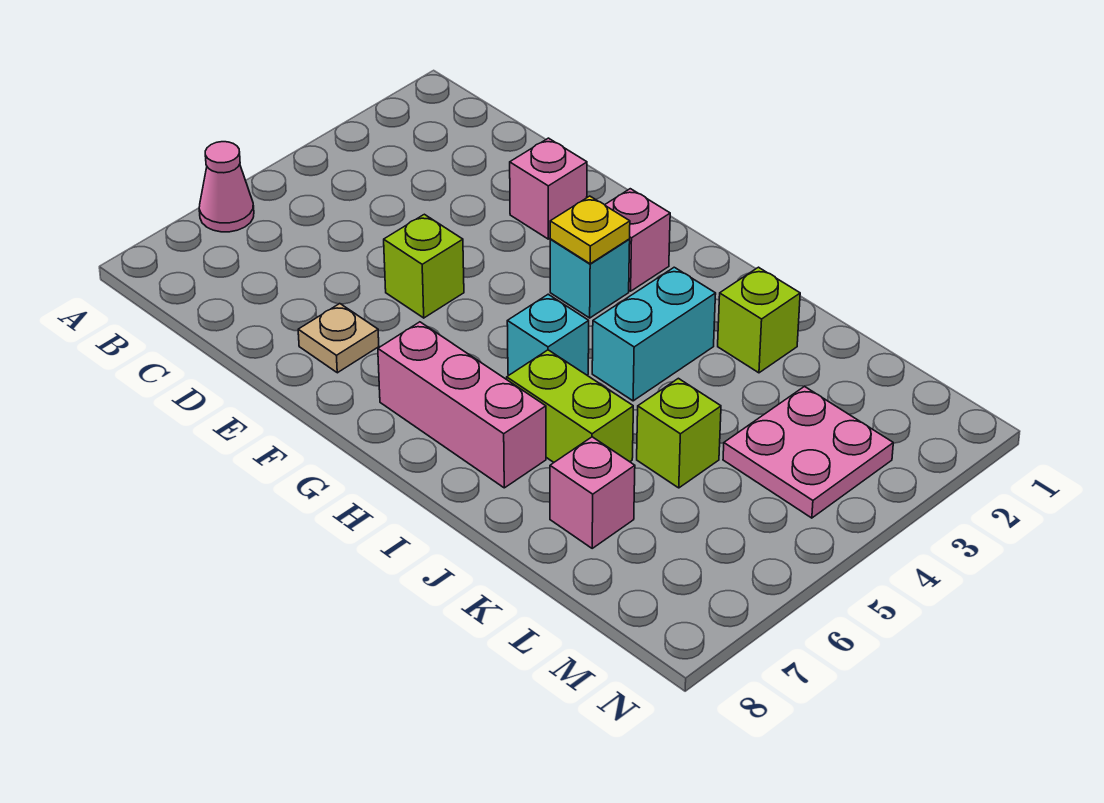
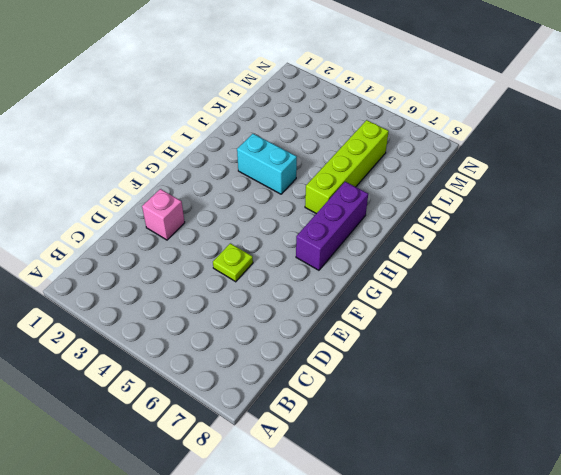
lime 1x1 plate [213,243,253,282] -> lime 1x1 brick [384,214,464,318]
purple 1x3 brick [296,182,368,270] -> pink 1x3 brick [378,322,546,488]
lime 1x4 brick [305,120,389,214] -> lime 1x2 brick [507,350,633,462]
none -> pink 1x1 cone [199,142,254,232]
none -> tan 1x1 plate [298,304,379,373]
none -> pink 1x1 brick [605,189,670,291]

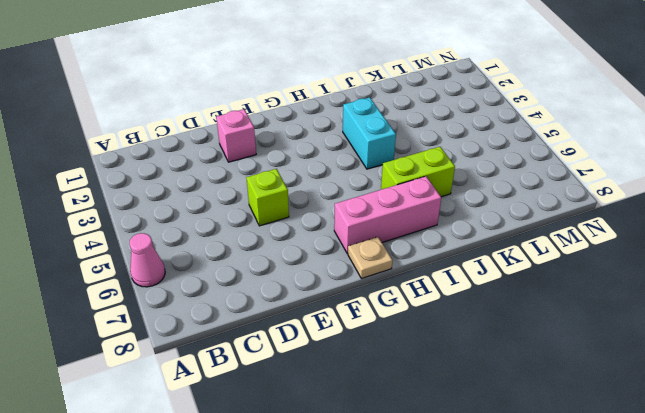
tan 1x1 plate [348,237,392,279] -> tan 1x1 plate moved to [298,304,379,373]
none -> pink 1x1 brick [605,189,670,291]
none -> cyan 1x1 brick [550,239,630,318]
none -> cyan 1x1 brick [507,294,589,375]

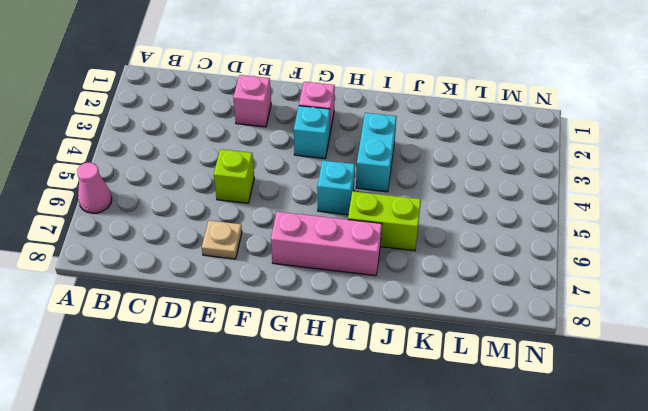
none -> lime 1x1 brick [718,267,800,373]
none -> lime 1x1 brick [637,378,721,488]
none -> pink 1x1 brick [550,437,635,548]

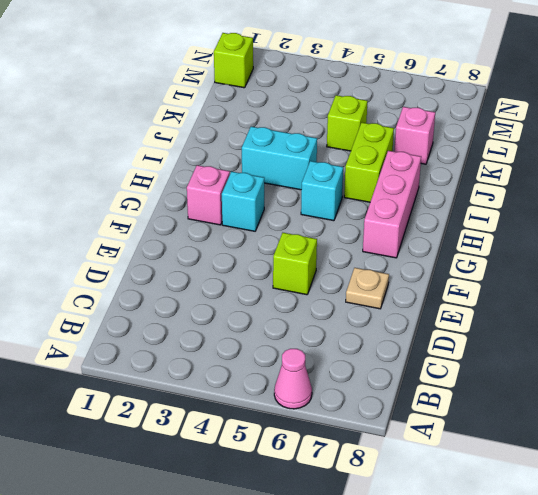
lime 1x1 brick [214,33,253,88] -> lime 1x1 brick moved to [718,267,800,373]
none -> pink 1x1 brick [510,138,587,239]
none -> pink 2x2 plate [723,387,893,518]
none -> yellow 1x1 plate [550,196,630,264]

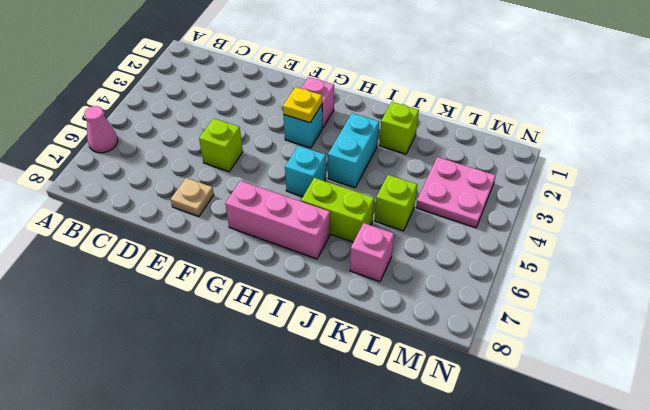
none -> pink 1x1 brick [510,138,587,239]

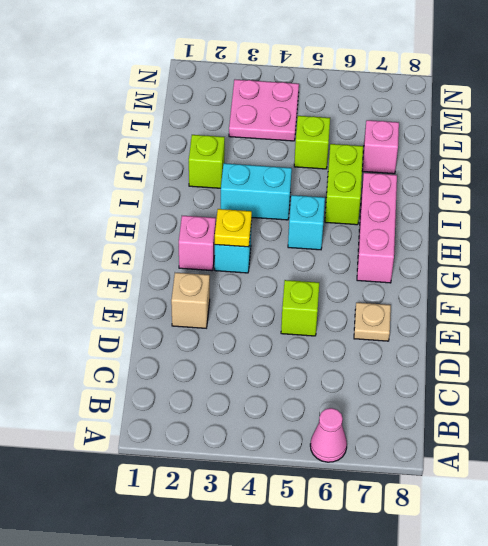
tan 1x1 brick [171,273,210,328] -> pink 1x1 brick [510,138,587,239]

